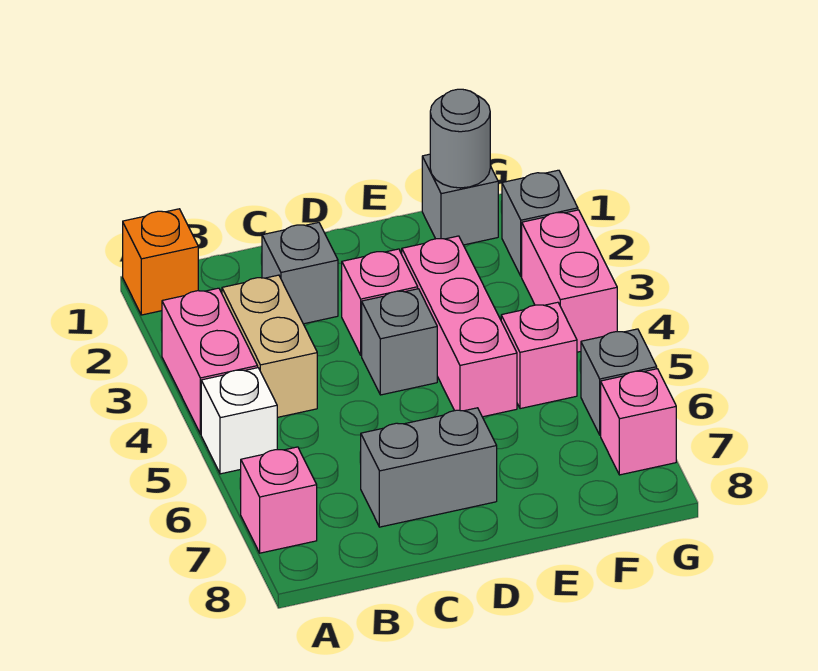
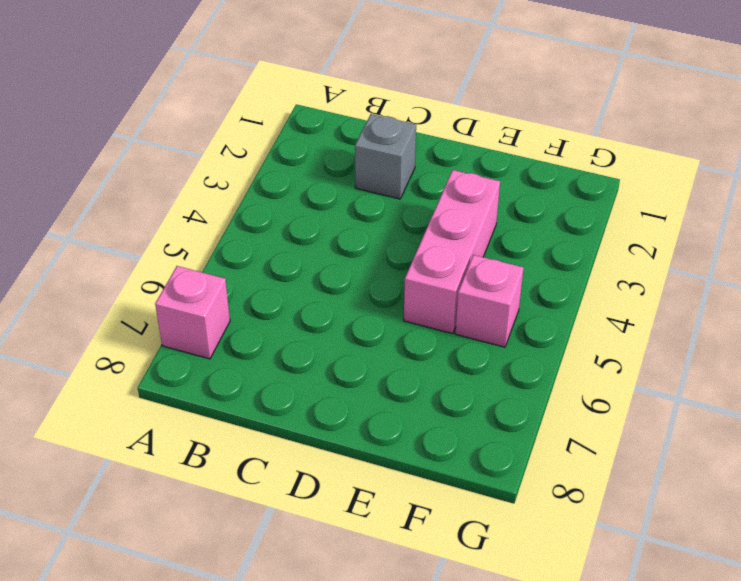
none -> orange 1x1 brick [123,209,198,315]
none -> pink 1x2 brick [162,288,258,434]
none -> white 1x1 brick [201,368,277,474]

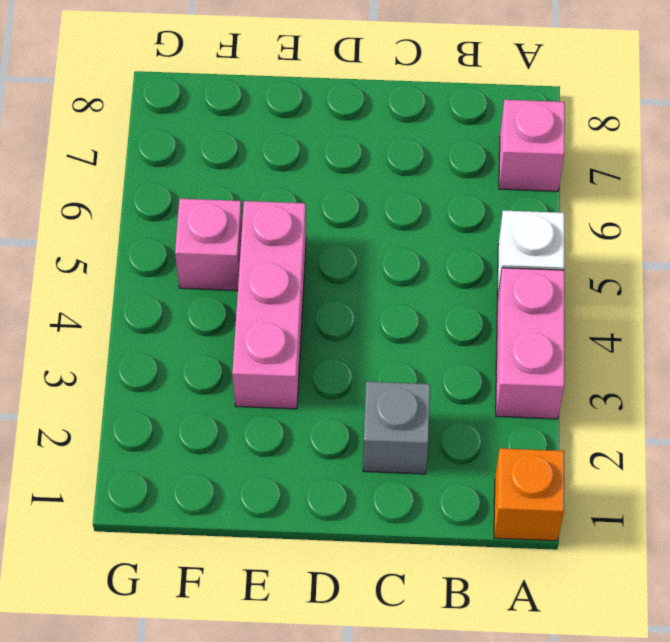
none -> tan 1x2 brick [222,275,317,417]
none -> grey 1x2 brick [361,408,497,527]
none -> pink 1x1 brick [342,249,418,355]

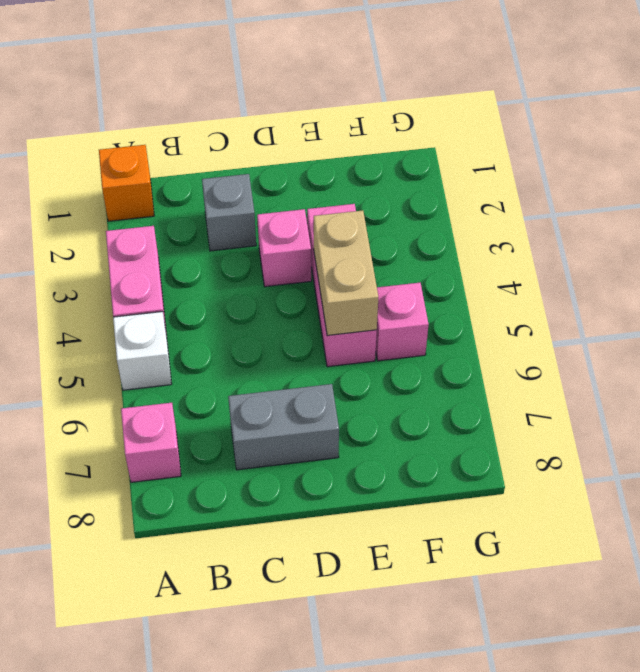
tan 1x2 brick [314,210,378,336] -> tan 1x2 brick moved to [222,275,317,417]
none -> grey 1x1 brick [362,289,437,395]
none -> grey 1x1 brick [422,154,498,245]
none -> grey 1x1 brick [502,170,578,276]

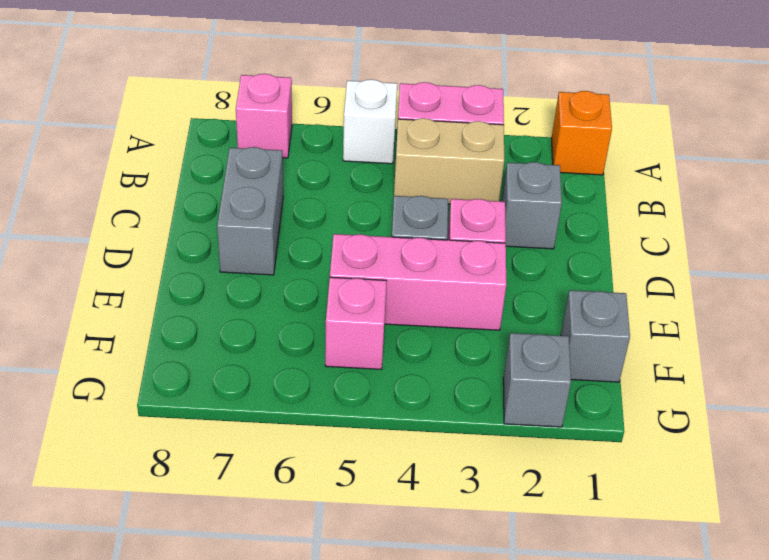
none -> pink 1x2 brick [522,210,617,352]
none -> grey 1x1 brick [581,329,657,435]
none -> pink 1x1 brick [601,369,676,475]

